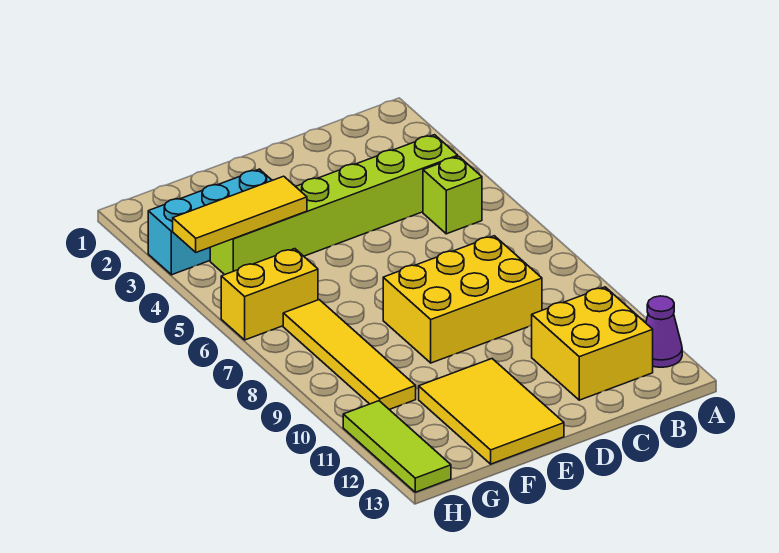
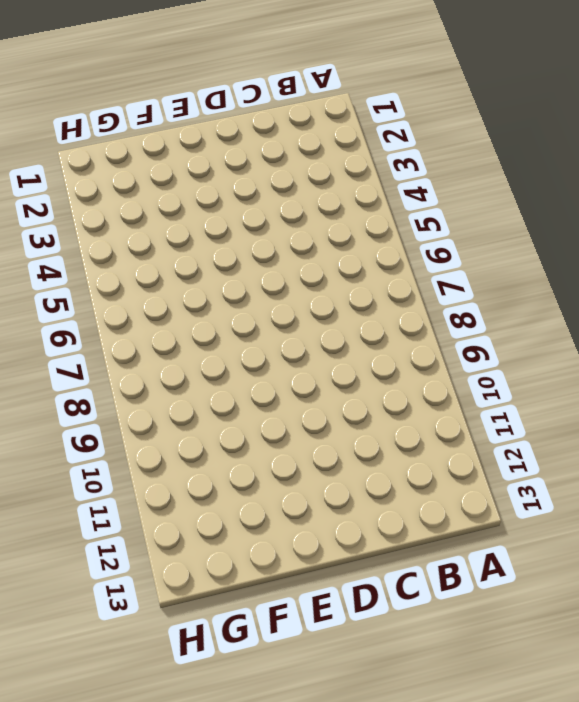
none -> purple 1x1 cone [646,296,682,367]
none -> lime 1x6 brick [210,135,458,275]

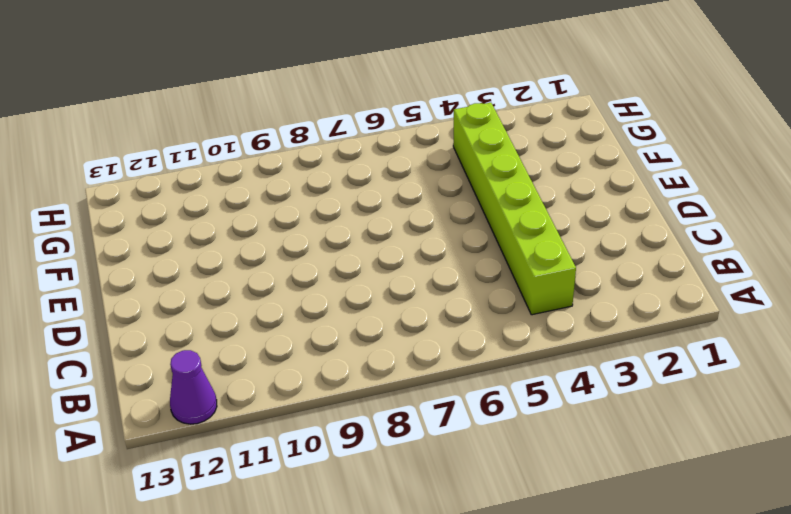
none -> lime 1x1 brick [423,156,482,234]
none -> yellow 2x2 brick [532,287,653,400]

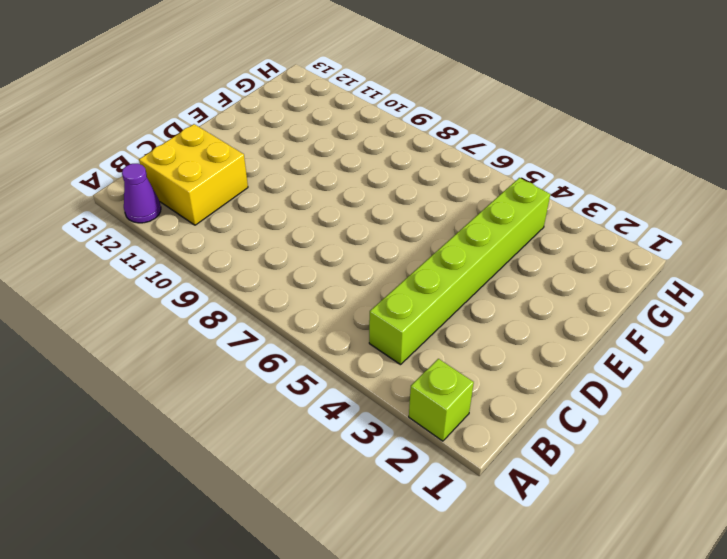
lime 1x1 brick [409,359,474,441] -> lime 1x1 brick moved to [423,156,482,234]
none -> yellow 2x3 brick [383,236,542,363]
none -> yellow 2x3 tile [419,359,564,464]

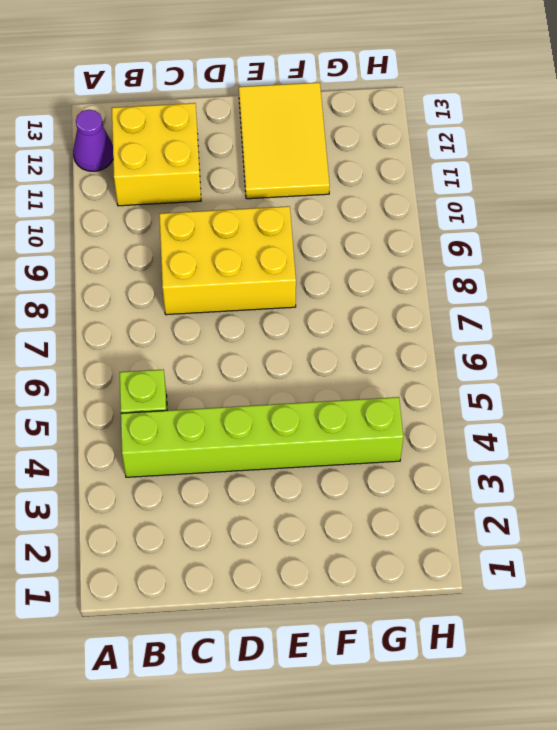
none -> cyan 1x3 brick [148,169,272,275]
none -> yellow 1x2 brick [221,249,318,340]

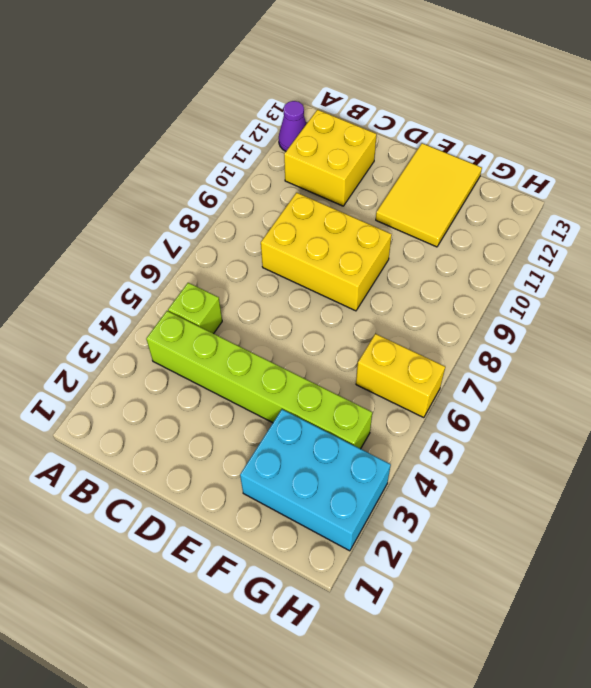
cyan 2x3 brick [240,409,391,551] -> cyan 1x3 brick [148,169,272,275]
none -> yellow 1x4 tile [283,300,416,409]
none -> lime 1x3 tile [343,401,451,492]

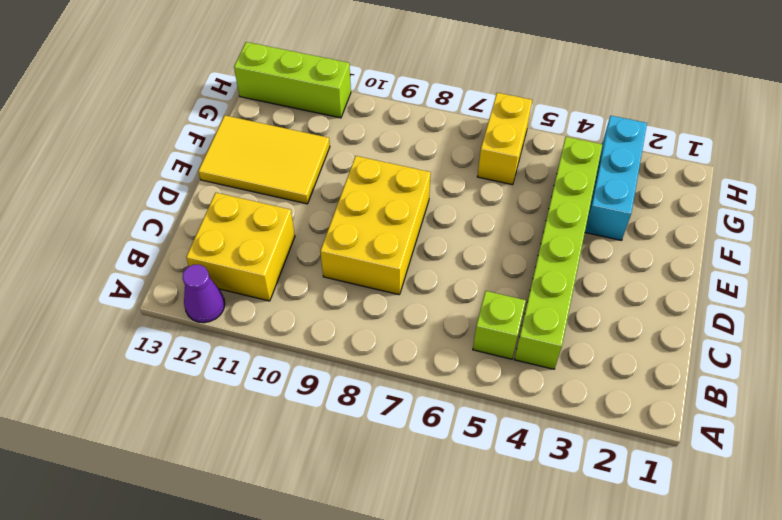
lime 1x3 brick [234,42,351,118] -> lime 1x3 tile [343,401,451,492]
none -> yellow 1x4 tile [283,300,416,409]
none -> yellow 1x3 tile [173,176,307,252]

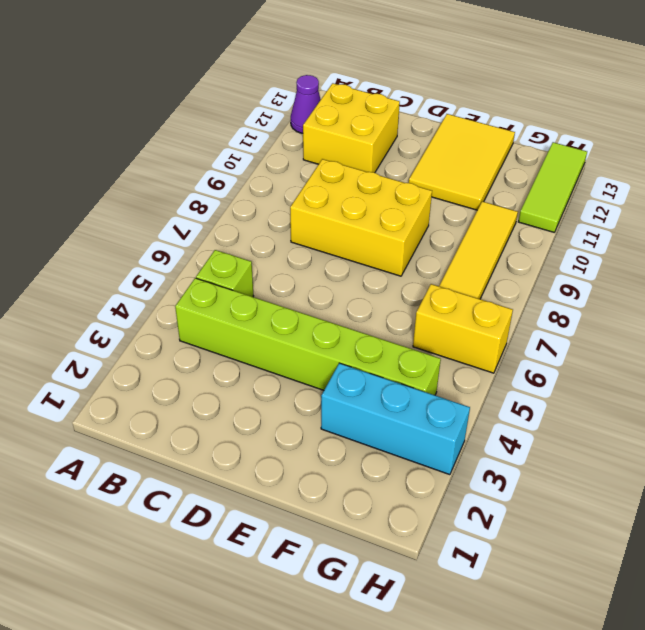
none -> yellow 1x3 tile [173,176,307,252]

